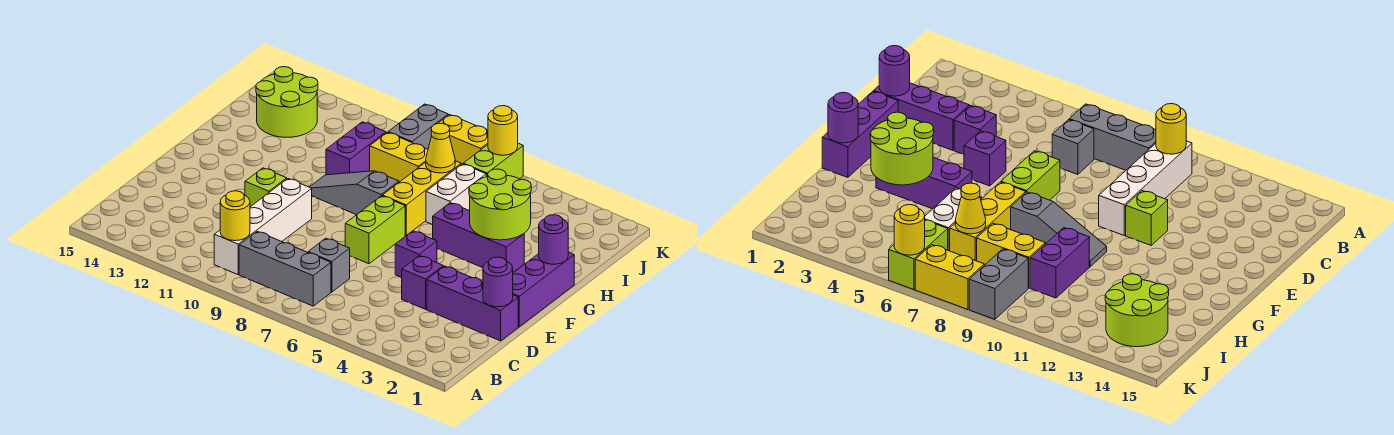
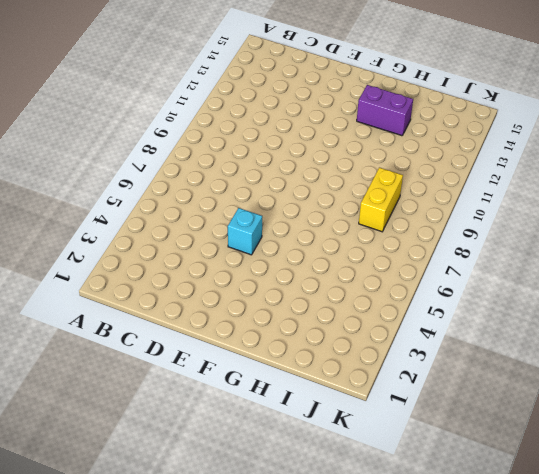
cyan 1x1 brick [228,208,262,255] -> purple 1x1 brick [395,231,437,278]
purple 1x2 brick [357,85,413,136] -> purple 1x2 brick moved to [326,122,386,175]
none -> grey 1x3 brick [239,231,331,306]
none -> white 1x4 brick [214,179,312,275]
none -> grey 1x1 brick [308,238,350,292]

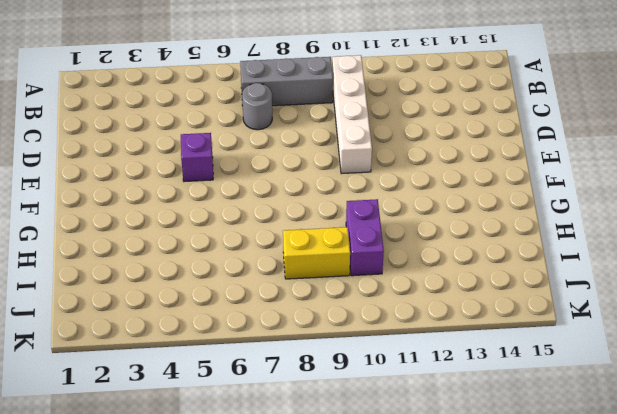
grey 1x1 round brick [242,83,272,130] -> grey 1x1 brick [308,238,350,292]
none -> purple 1x3 brick [427,266,518,341]
none -> purple 1x1 brick [402,256,443,309]
none -> purple 1x3 brick [513,252,574,327]

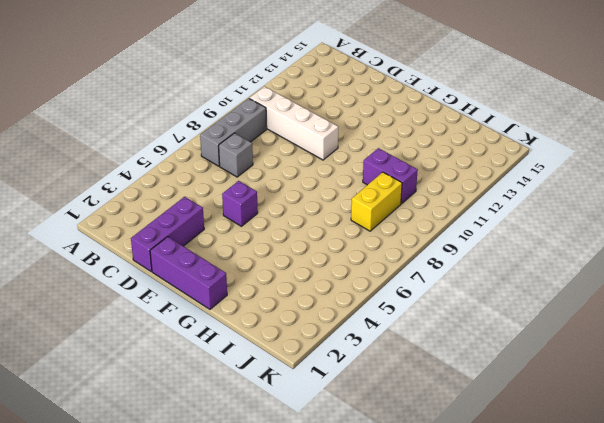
none -> purple 1x1 brick [402,256,443,309]
none -> lime 1x2 brick [345,196,405,264]
none -> lime 1x1 brick [245,168,287,207]

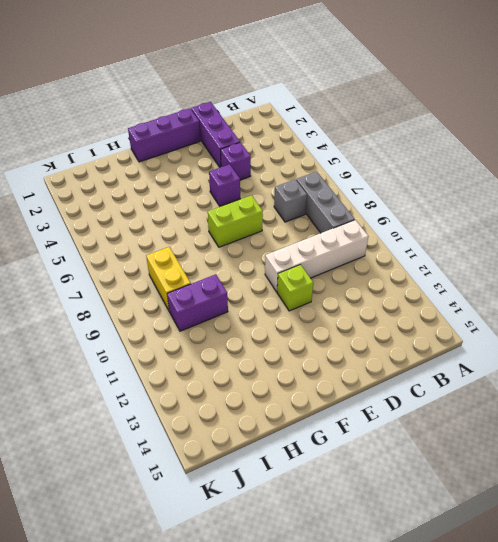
none -> purple 1x3 brick [433,203,524,272]
none -> yellow 1x3 brick [382,161,461,235]
none -> grey 1x3 slope [310,171,399,215]

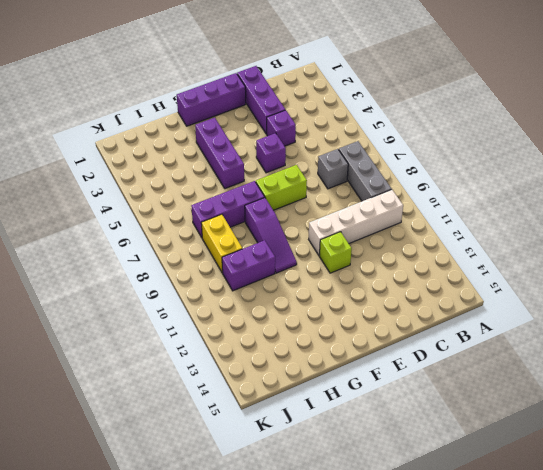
purple 1x3 brick [191,181,265,238] -> yellow 1x3 brick [382,161,461,235]
purple 1x3 slope [245,198,297,273] -> grey 1x3 slope [310,171,399,215]
none -> white 1x2 brick [426,164,486,225]
none -> lime 2x2 round brick [256,67,318,137]
none -> lime 1x2 brick [463,143,523,179]

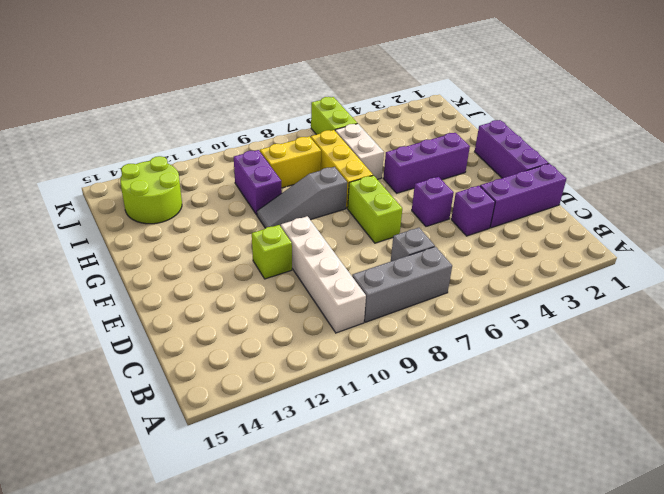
none -> grey 1x2 brick [388,104,448,149]
none -> yellow 1x2 brick [438,115,488,164]
none -> yellow 1x1 round brick [220,191,250,241]

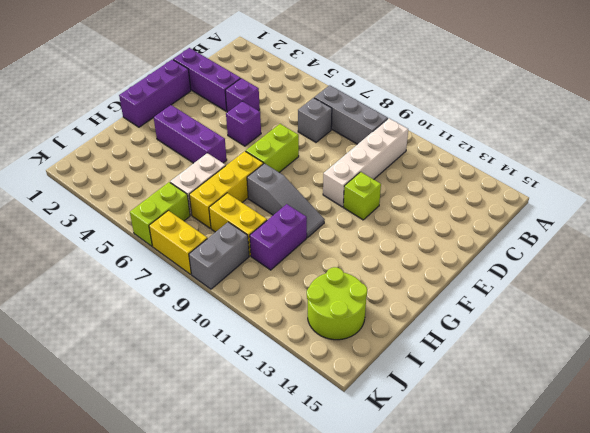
none -> yellow 1x1 round brick [220,191,250,241]
none -> purple 1x1 round brick [483,257,513,307]
none -> purple 1x1 round brick [539,215,568,264]

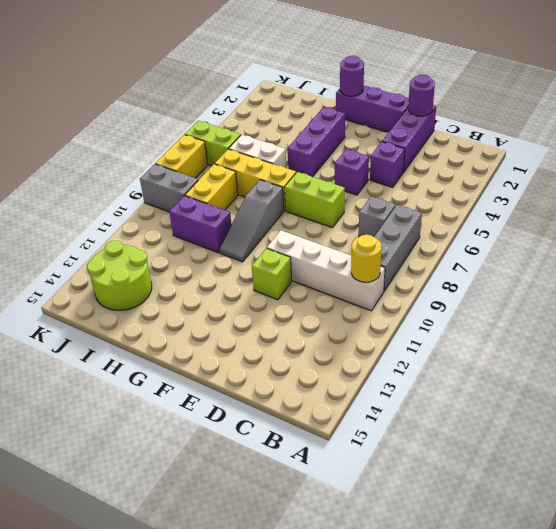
none -> lime 2x2 round brick [469,169,531,240]
none -> yellow 1x1 cone [426,123,455,173]
none -> yellow 1x1 round brick [488,106,518,155]

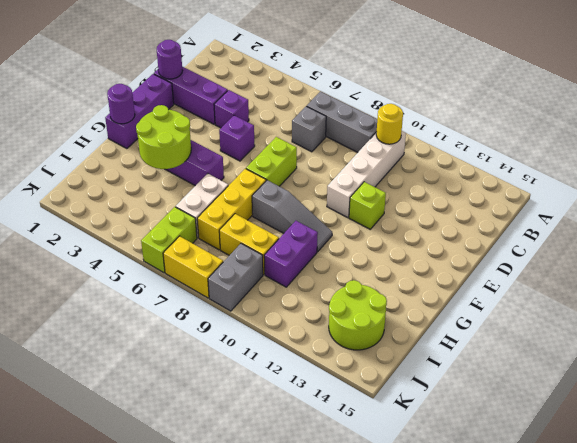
none -> yellow 1x1 cone [426,123,455,173]
none -> yellow 1x1 round brick [488,106,518,155]

